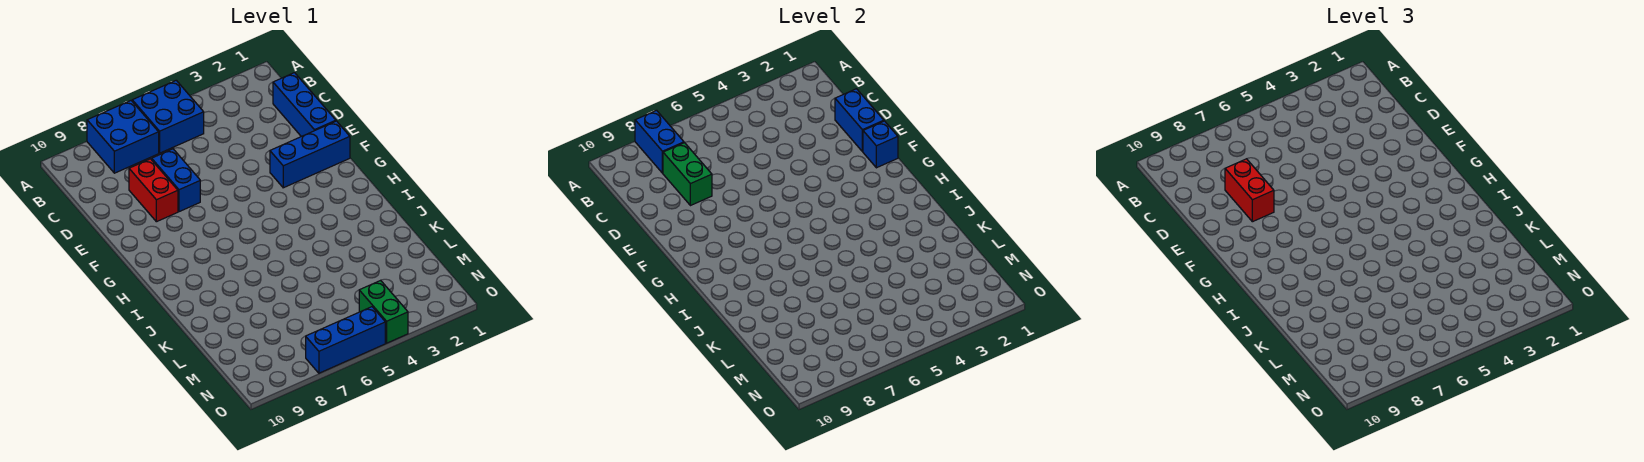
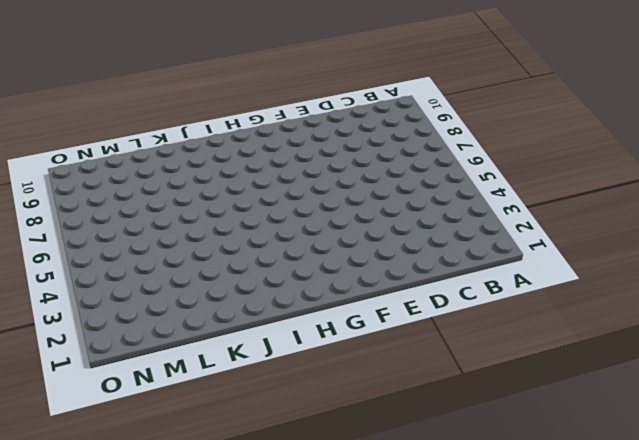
none -> blue 2x2 brick [132,80,204,153]
none -> blue 2x2 brick [87,101,159,173]
none -> blue 1x3 brick [273,73,336,137]

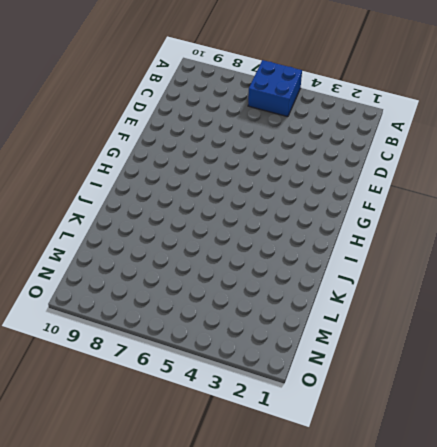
none -> blue 2x2 brick [87,101,159,173]
none -> blue 1x3 brick [273,73,336,137]
none -> blue 1x2 brick [152,149,200,212]

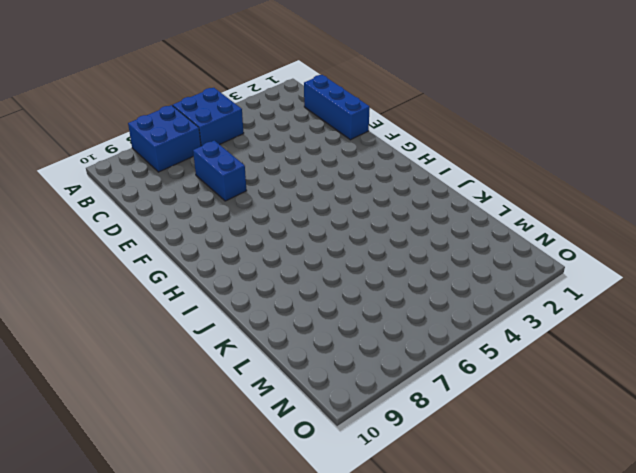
none -> red 1x2 brick [129,159,178,222]
none -> blue 1x3 brick [270,121,350,188]
none -> green 1x2 brick [359,280,408,343]

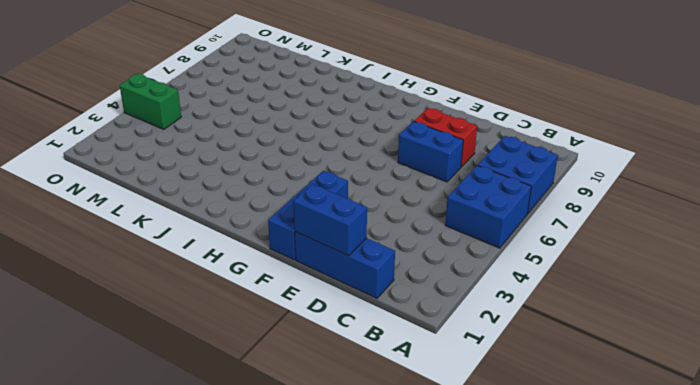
none -> blue 1x3 brick [306,307,385,373]
none -> blue 1x2 brick [635,110,684,173]
none -> green 1x2 brick [663,143,712,206]

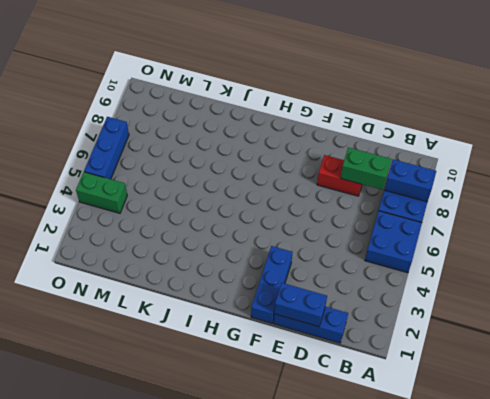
none -> blue 1x2 brick [152,149,200,212]
none -> blue 1x1 brick [863,121,898,168]
none -> red 1x2 brick [1225,159,1274,222]

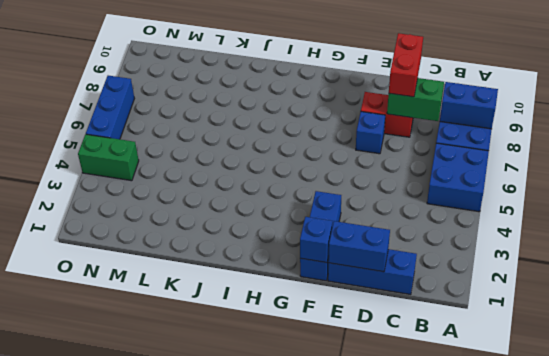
red 1x2 brick [389,33,423,97] -> red 1x2 brick turned to [1225,159,1274,222]
blue 1x1 brick [356,112,385,154] -> blue 1x2 brick [152,149,200,212]

